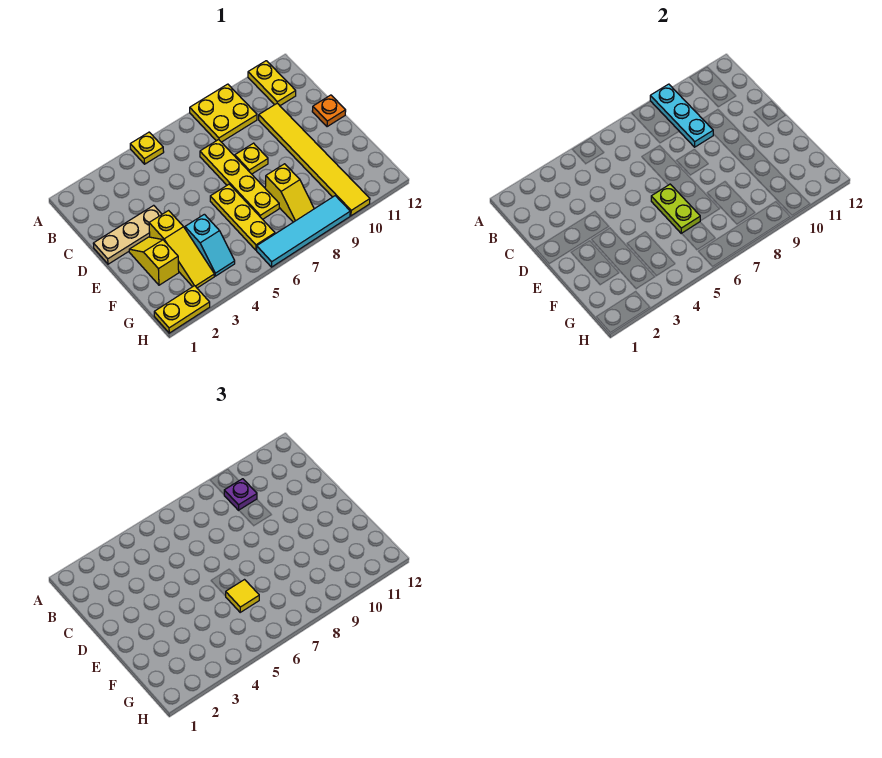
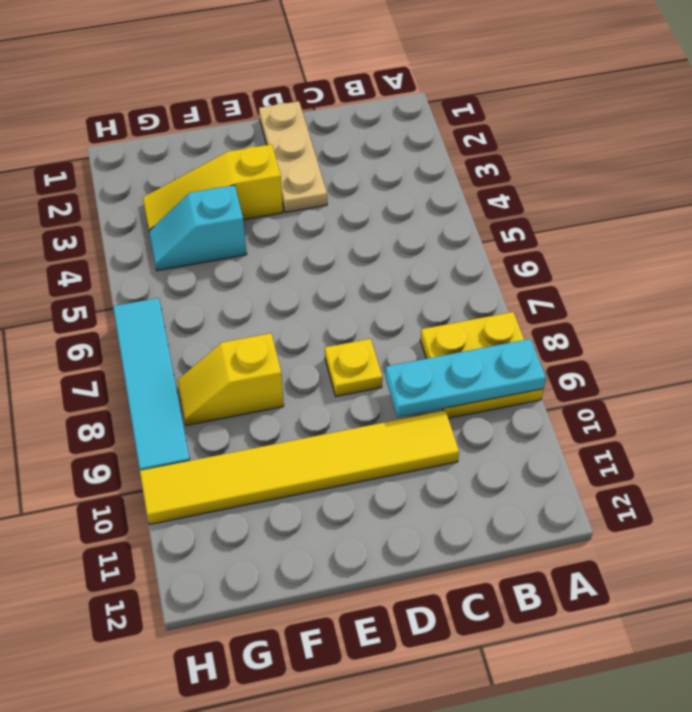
none -> yellow 1x1 plate [130,132,164,164]
none -> yellow 1x2 plate [248,61,296,106]
none -> yellow 1x4 plate [200,140,279,219]

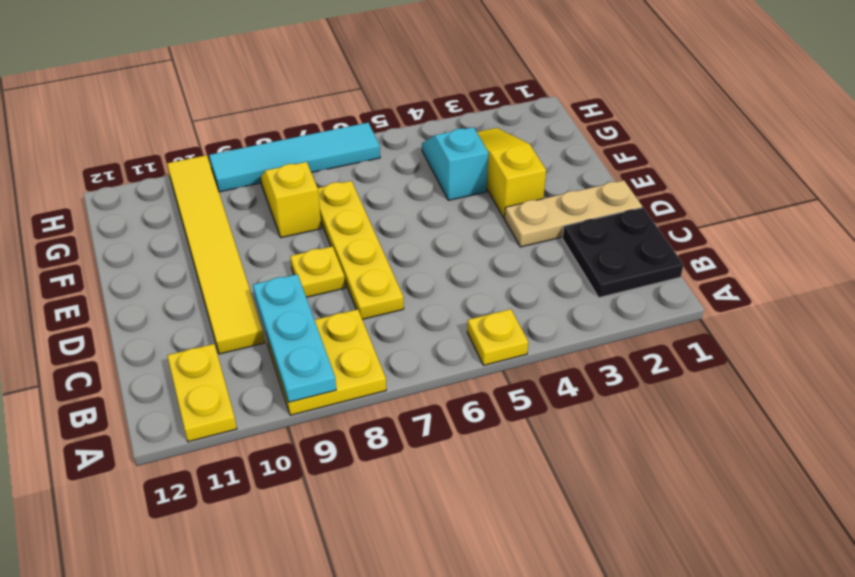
black 2x2 plate [562,208,683,298] -> none
none -> orange 1x1 plate [312,95,346,127]
none -> yellow 1x2 slope [129,237,179,285]
none -> yellow 1x3 plate [210,184,275,250]

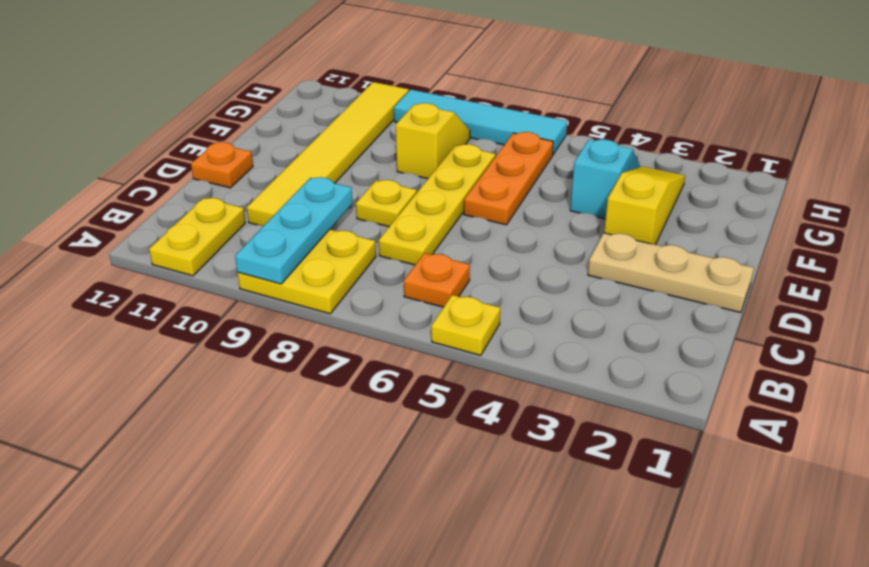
orange 1x1 plate [404,253,470,307] -> none
orange 1x3 plate [464,132,553,225] -> yellow 1x3 plate [210,184,275,250]
none -> yellow 1x2 slope [129,237,179,285]
none -> yellow 1x2 plate [154,286,210,333]
none -> lime 1x2 plate [651,184,700,234]

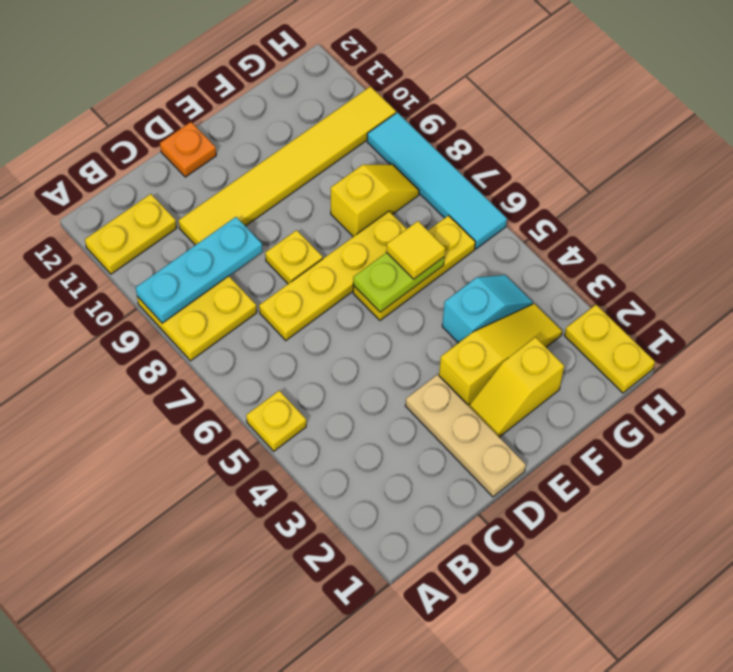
none -> purple 1x1 plate [224,479,257,510]

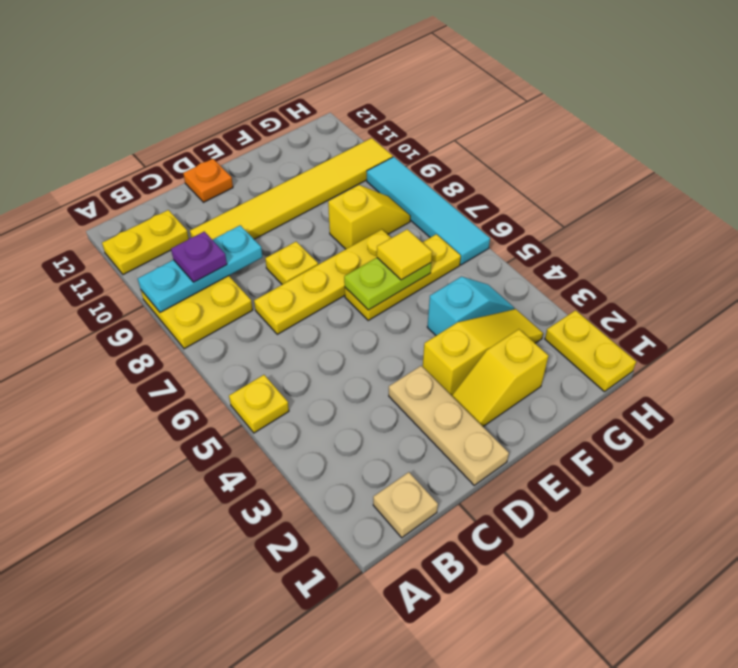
tan 1x1 plate [373,472,438,538] -> none

